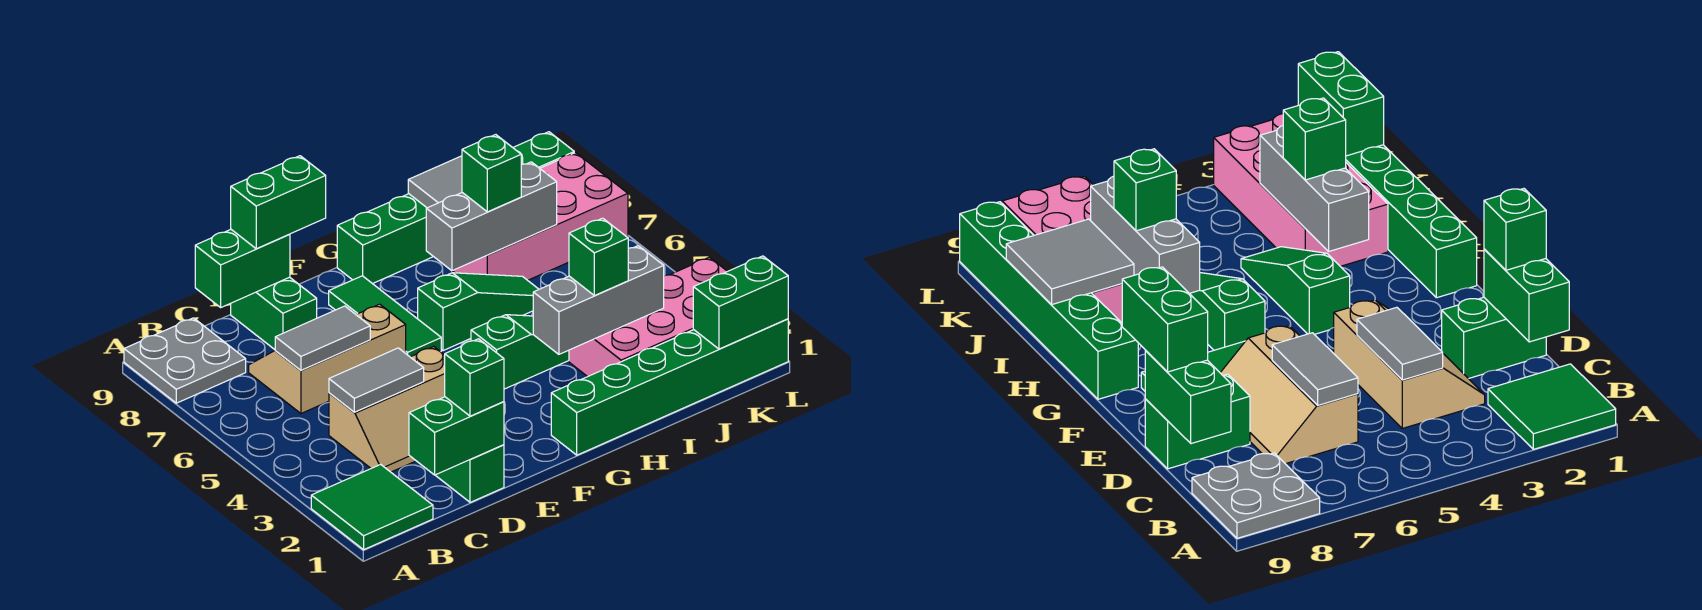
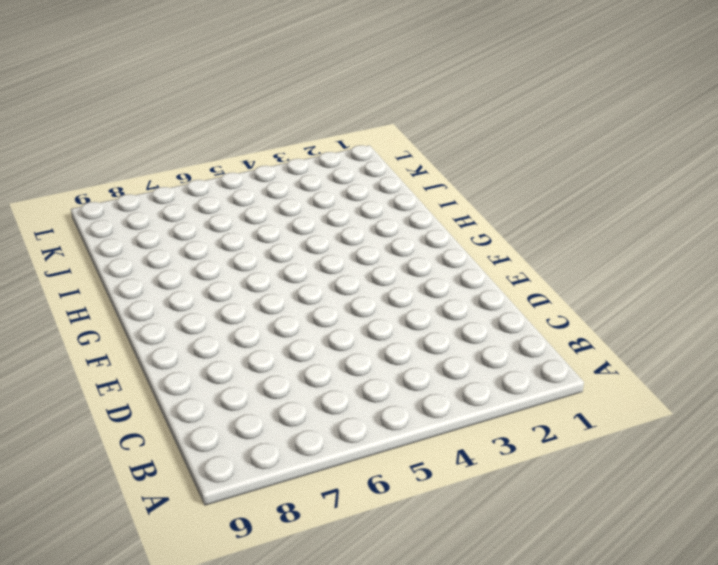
none -> green 2x2 tile [311,464,433,550]
none -> grey 2x2 plate [124,318,246,403]
none -> tan 2x3 slope [329,347,445,472]

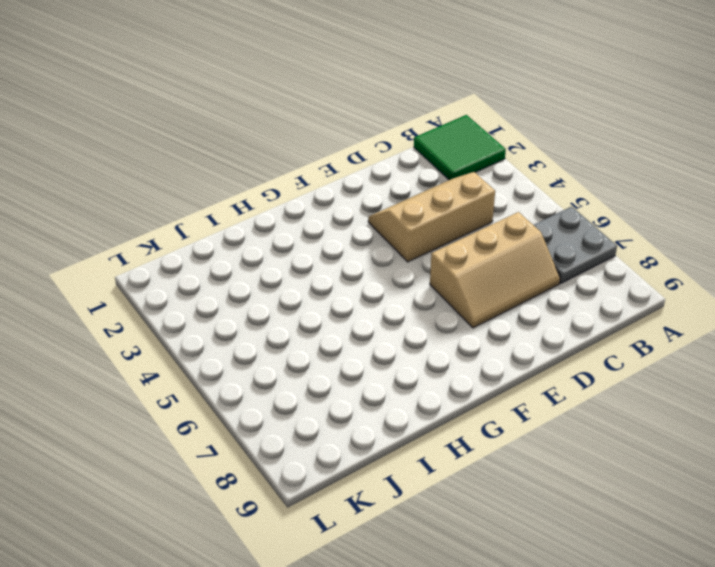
grey 2x2 plate [534,206,617,283] -> grey 2x2 plate moved to [124,318,246,403]
none -> green 1x2 brick [435,445,504,502]
none -> green 1x2 brick [231,277,317,350]
none -> green 1x3 tile [329,276,441,357]

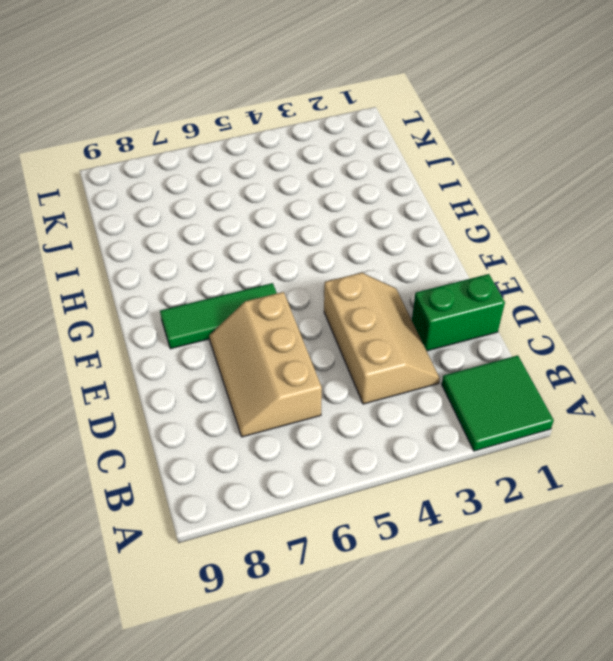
none -> grey 2x2 plate [124,318,246,403]
none -> green 1x2 brick [231,277,317,350]
none -> green 1x6 brick [551,319,788,455]

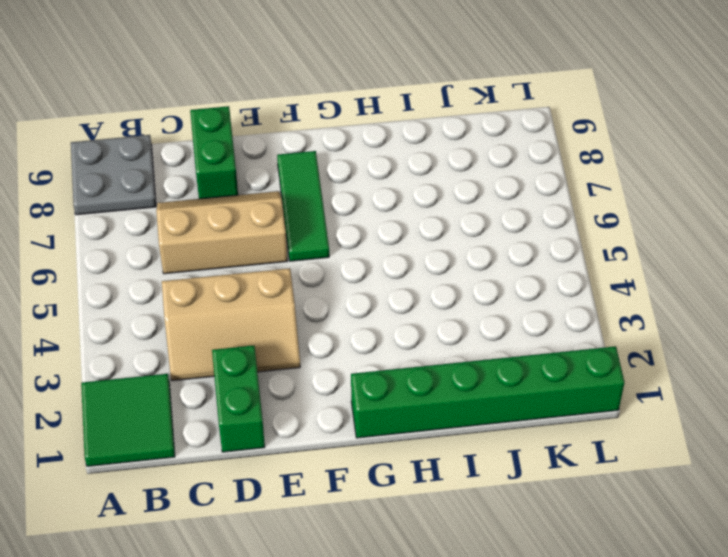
none -> green 1x3 slope [471,315,569,389]
none -> green 1x3 slope [418,273,539,351]
none -> green 1x6 brick [337,132,574,284]

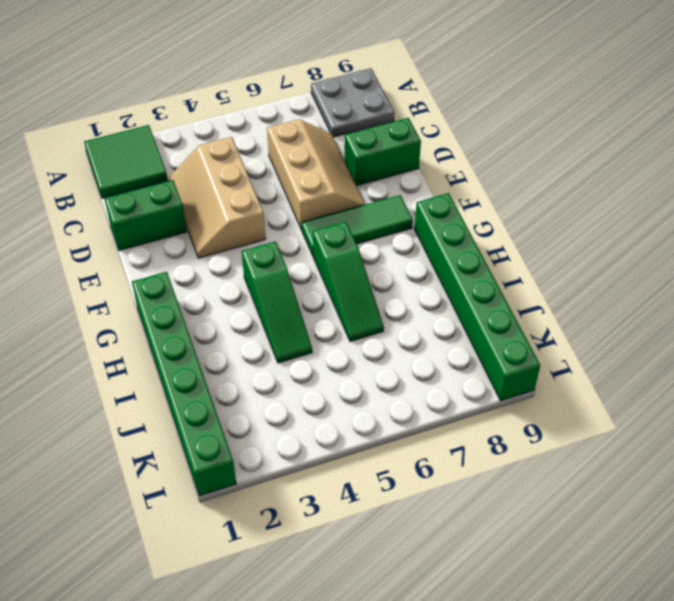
none -> pink 2x4 brick [569,257,727,377]
none -> pink 2x4 brick [453,153,628,280]
none -> green 1x2 brick [409,397,504,475]

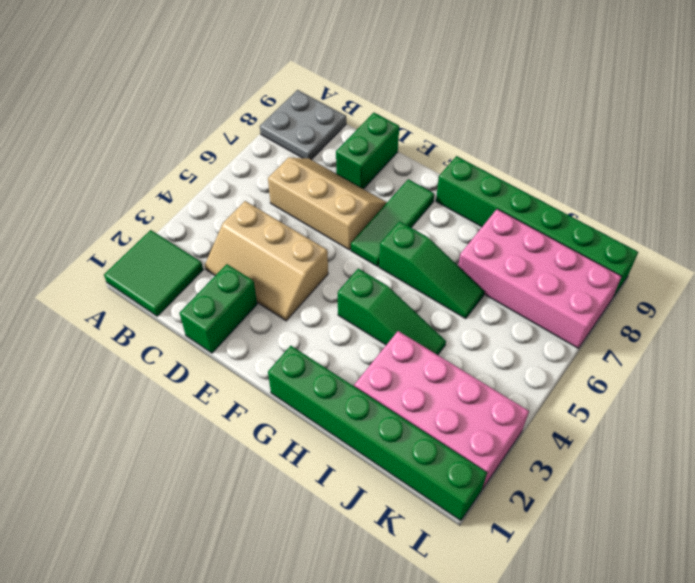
none -> green 1x2 brick [409,397,504,475]
none -> grey 1x2 tile [329,348,424,412]
none -> grey 1x2 tile [275,306,370,370]

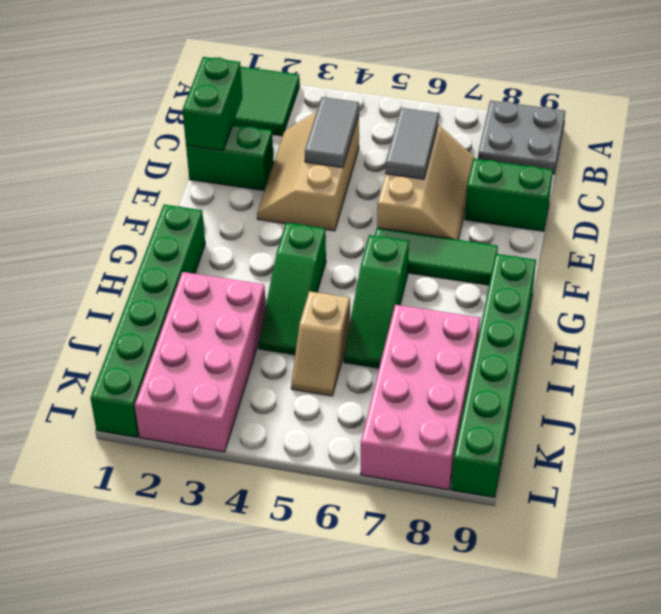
tan 1x2 slope [291,291,350,396] -> none
none -> green 1x2 brick [195,230,290,307]
none -> grey 1x3 brick [533,246,664,354]
none -> grey 1x3 brick [426,162,557,271]

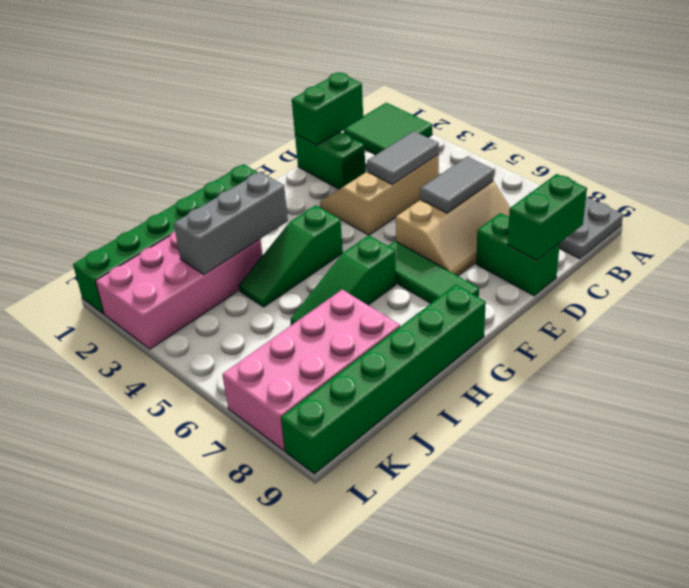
none -> grey 1x3 brick [426,162,557,271]
none -> grey 2x2 tile [408,156,462,208]
none -> green 1x2 brick [693,256,788,349]

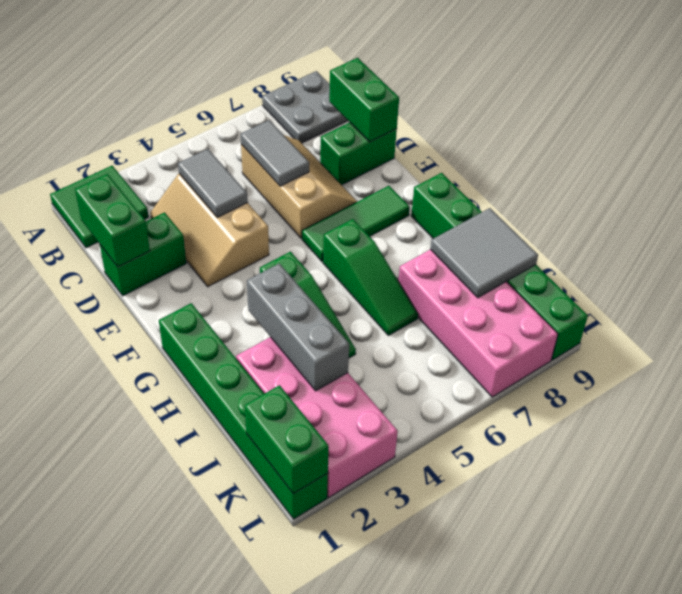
none -> grey 1x3 brick [426,162,557,271]
none -> green 1x1 brick [445,339,504,416]
none -> green 1x2 brick [231,156,326,249]

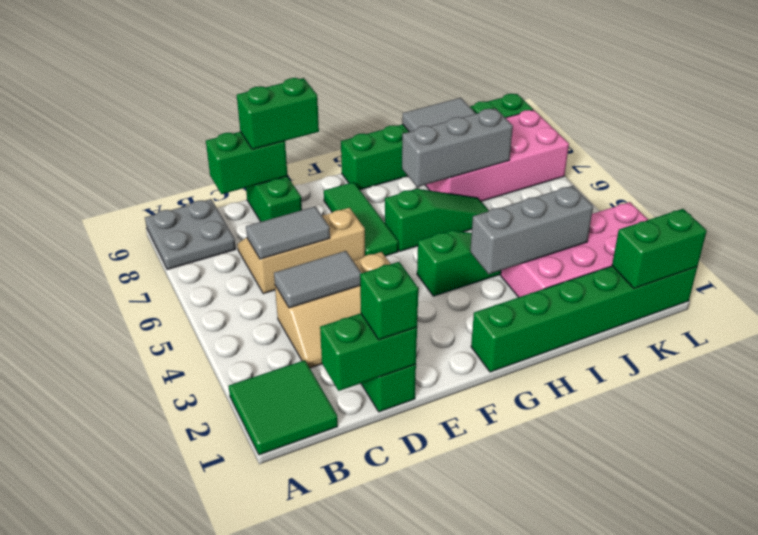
none -> green 1x1 brick [569,218,628,296]
none -> green 1x1 brick [462,135,521,212]

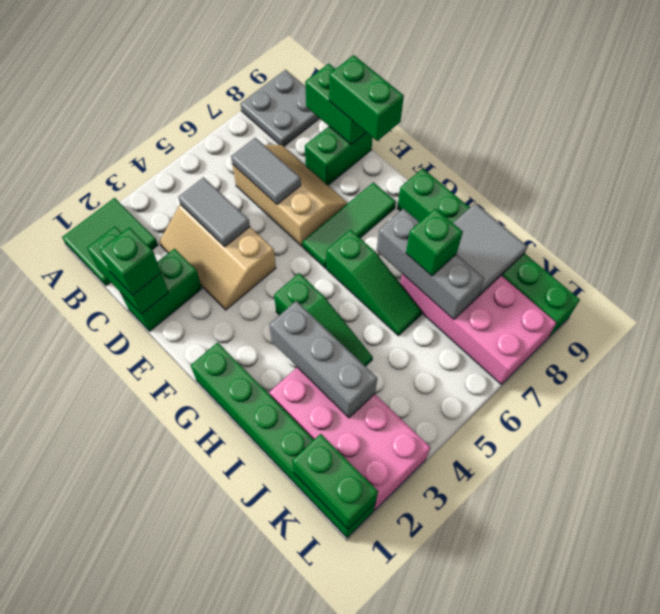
none -> green 1x1 brick [569,218,628,296]

